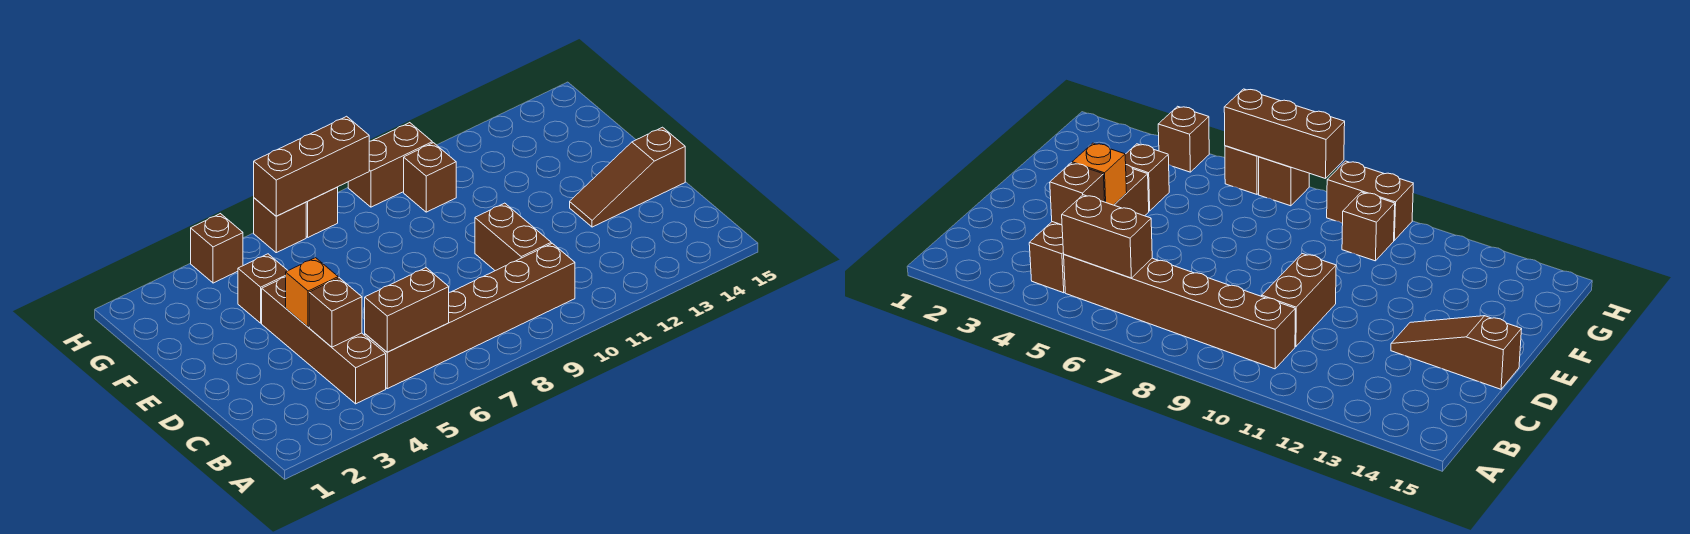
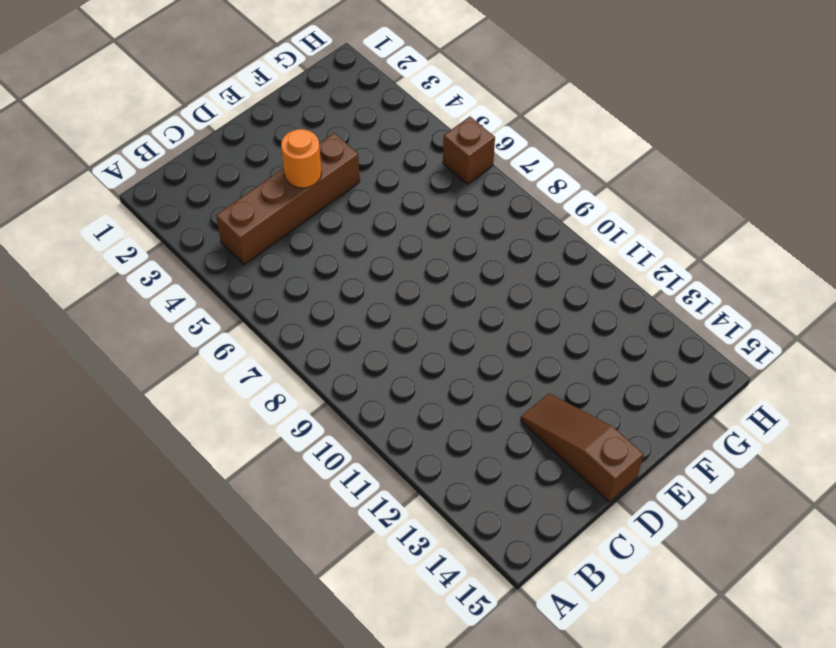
orange 1x1 round brick [281,129,321,188] -> orange 1x1 brick [286,258,338,327]
none -> brown 1x6 brick [365,243,575,389]
none -> brown 1x2 brick [475,203,551,271]
none -> brown 1x1 brick [238,254,288,323]

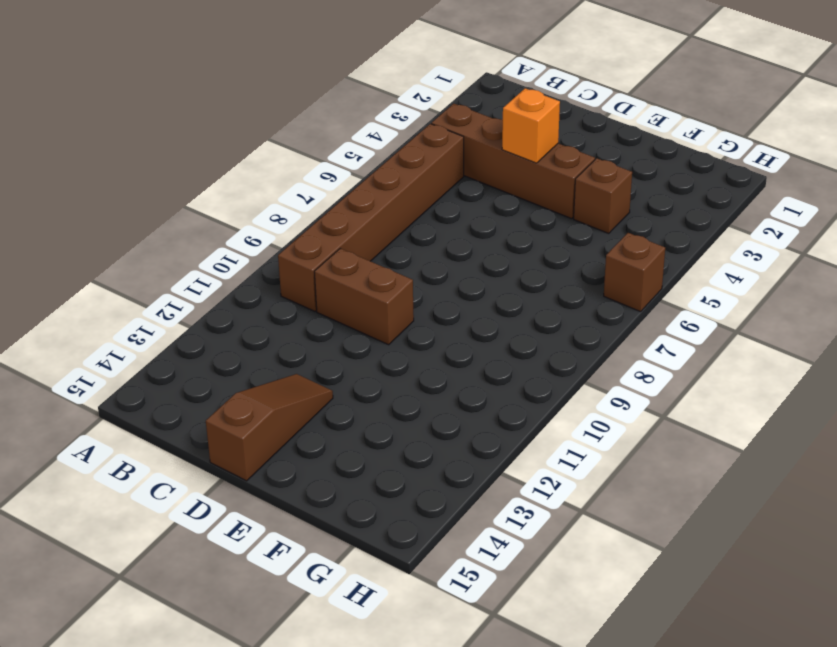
none -> brown 1x1 brick [404,143,456,212]
none -> brown 1x1 brick [191,214,243,283]
none -> brown 1x1 brick [306,187,338,237]

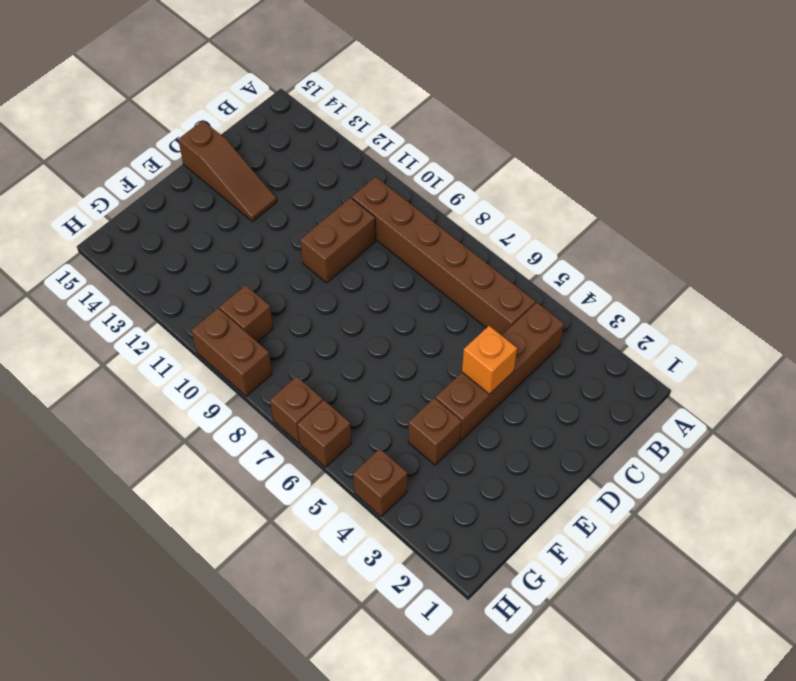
none -> brown 1x2 brick [365,268,449,352]
none -> brown 1x1 brick [309,278,362,347]
none -> brown 1x3 brick [254,116,369,216]

